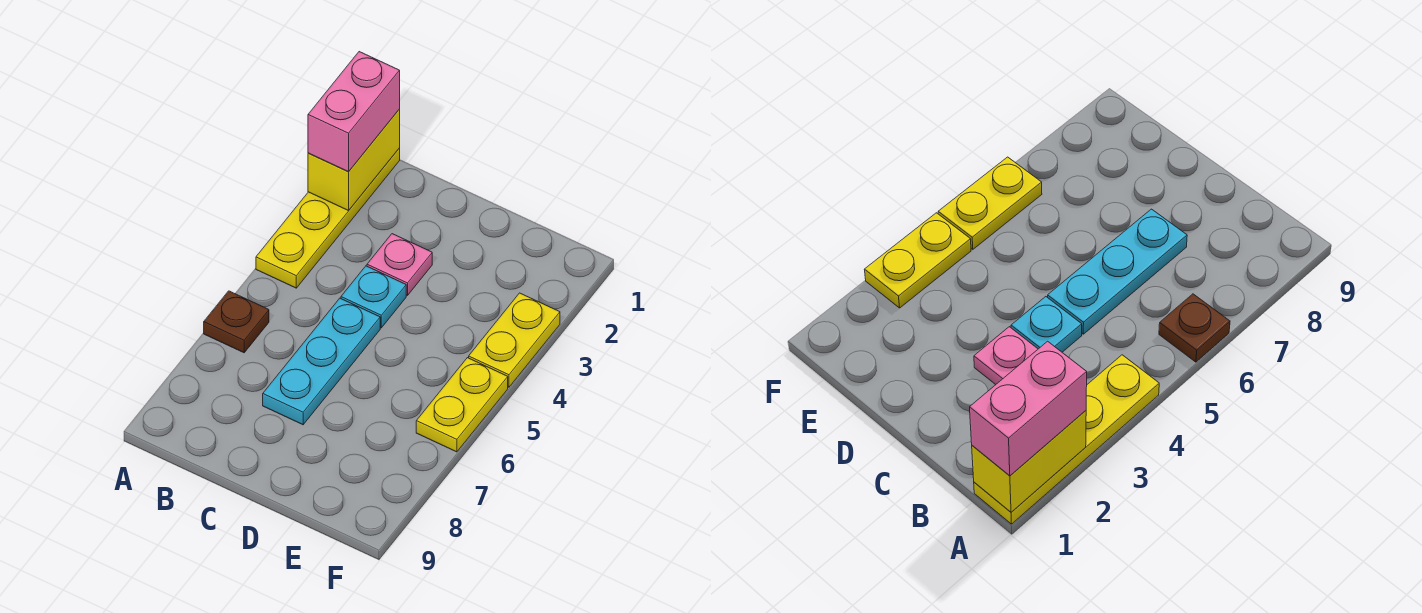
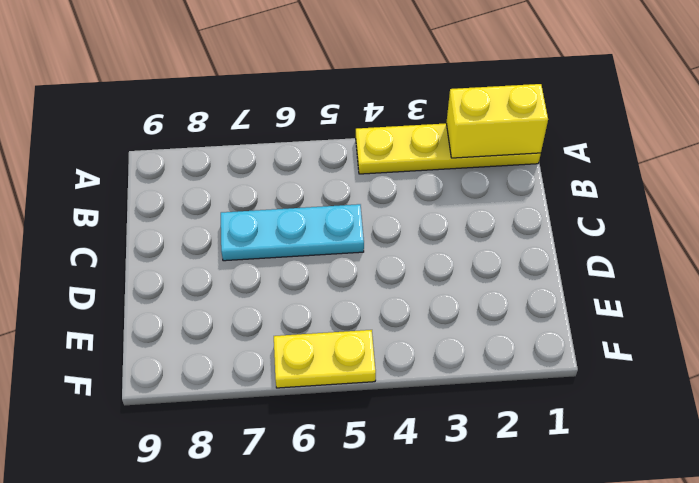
none -> brown 1x1 plate [204,291,269,353]
none -> pink 1x1 plate [367,234,432,295]

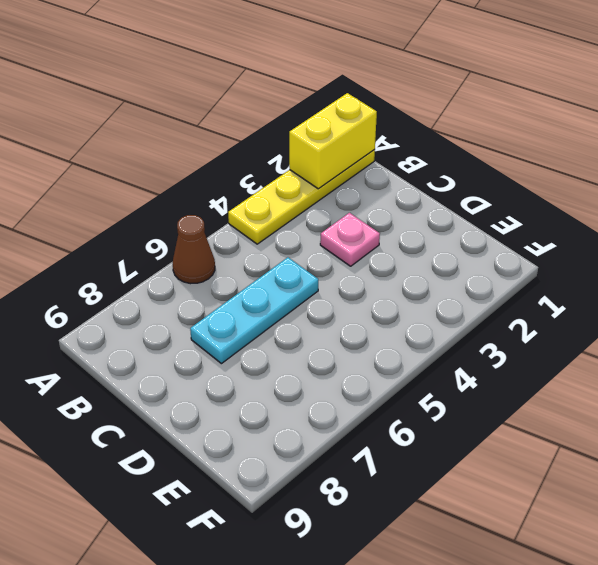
brown 1x1 cone [173,215,215,284] -> brown 1x1 plate [204,291,269,353]
none -> cyan 1x1 plate [341,266,406,328]
none -> yellow 1x2 plate [469,293,560,387]

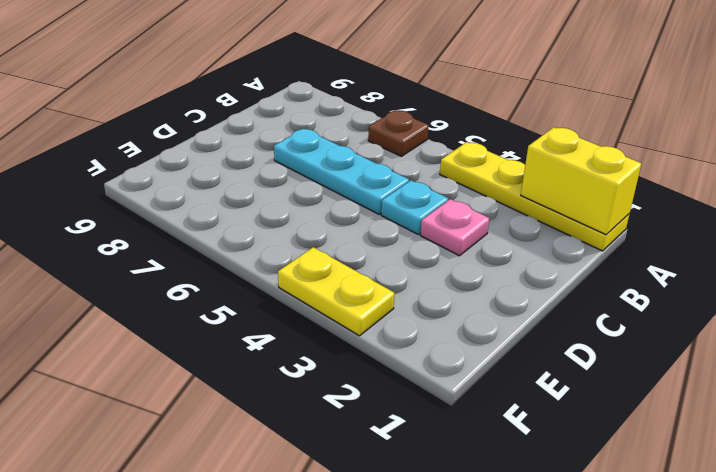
none -> yellow 1x2 plate [416,358,508,452]
none -> pink 1x2 brick [308,52,400,172]

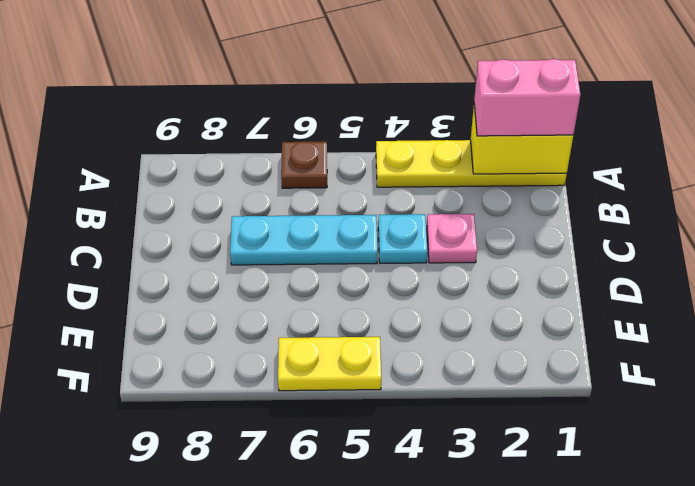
none -> yellow 1x2 plate [469,293,560,387]

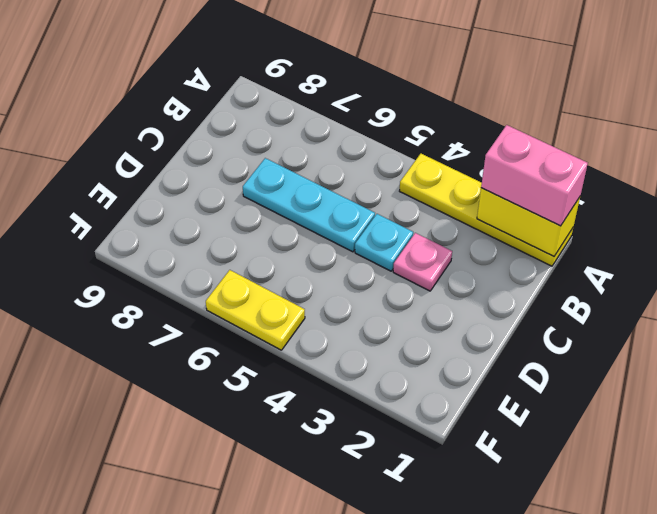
none -> brown 1x1 plate [204,291,269,353]
none -> yellow 1x2 plate [469,293,560,387]

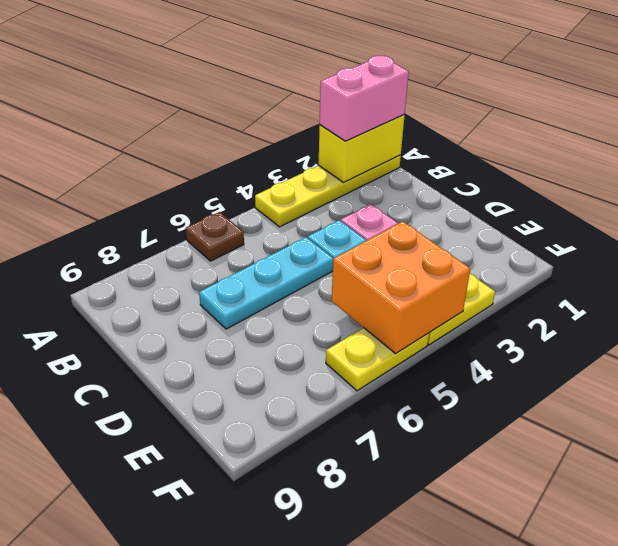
orange 2x2 brick [332,221,470,353] -> none

